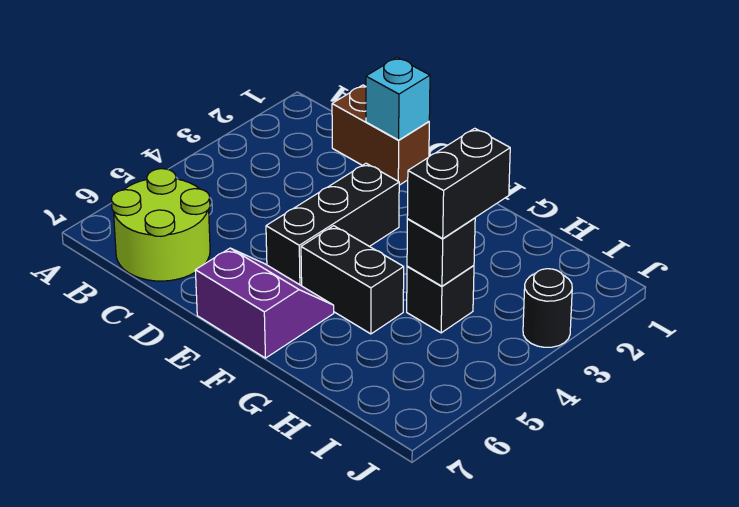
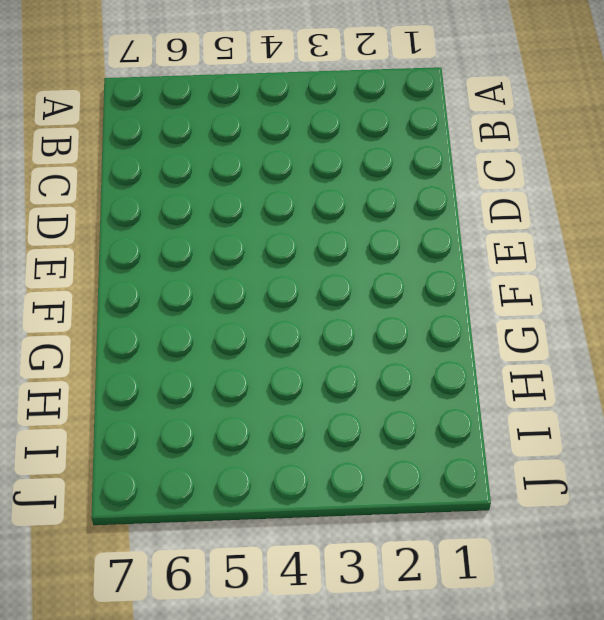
none -> lime 2x2 round brick [111,169,210,281]
none -> brown 1x2 brick [332,85,429,185]

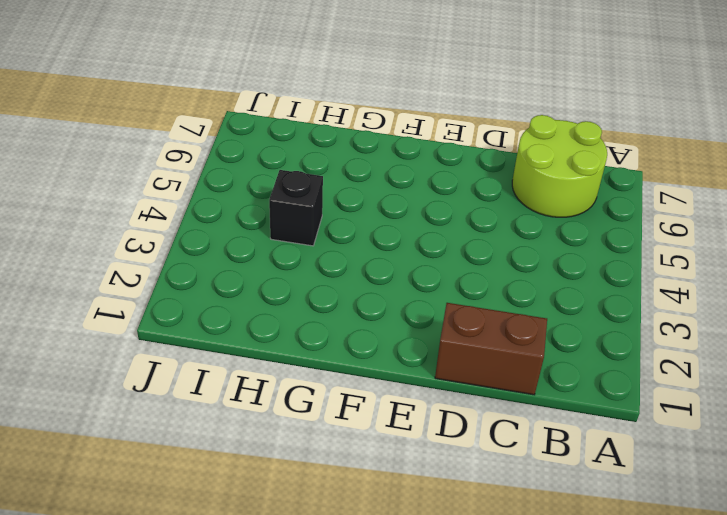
none -> black 1x3 brick [266,163,399,286]
none -> purple 2x2 slope [195,248,334,358]

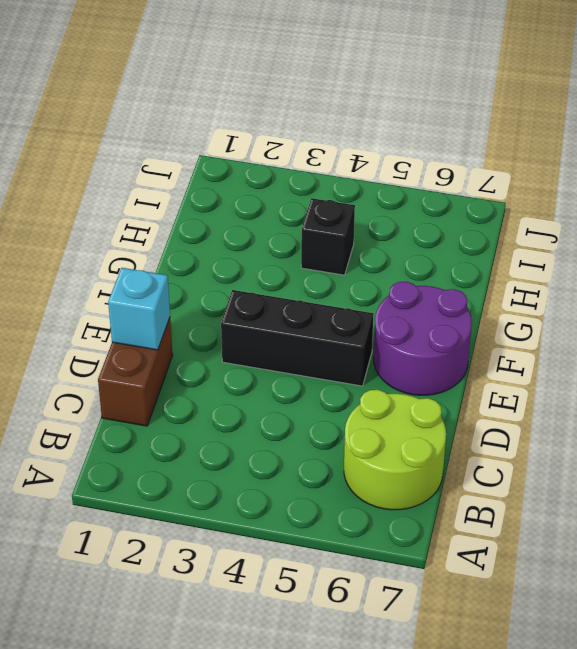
purple 2x2 round brick [373,281,472,395] -> purple 2x2 slope [195,248,334,358]
none -> black 1x2 brick [301,226,404,334]
none -> black 1x1 round brick [523,269,572,347]

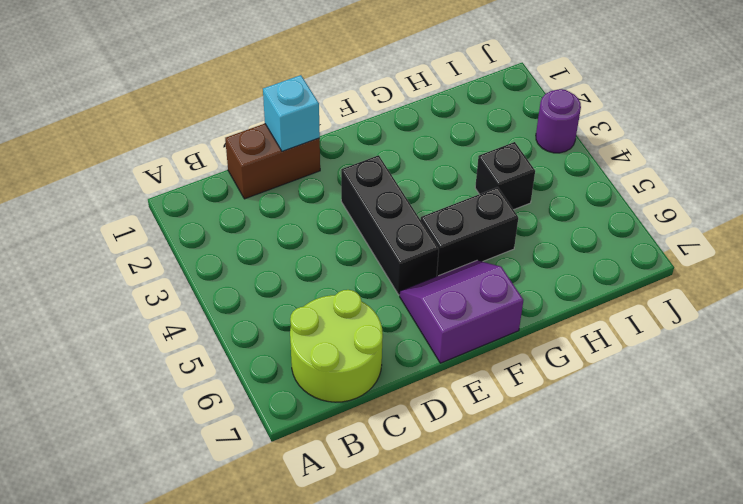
purple 1x1 round brick [536,89,581,153] -> black 1x1 round brick [523,269,572,347]
none -> black 1x1 brick [407,218,475,286]
none -> black 1x2 brick [407,128,510,238]

